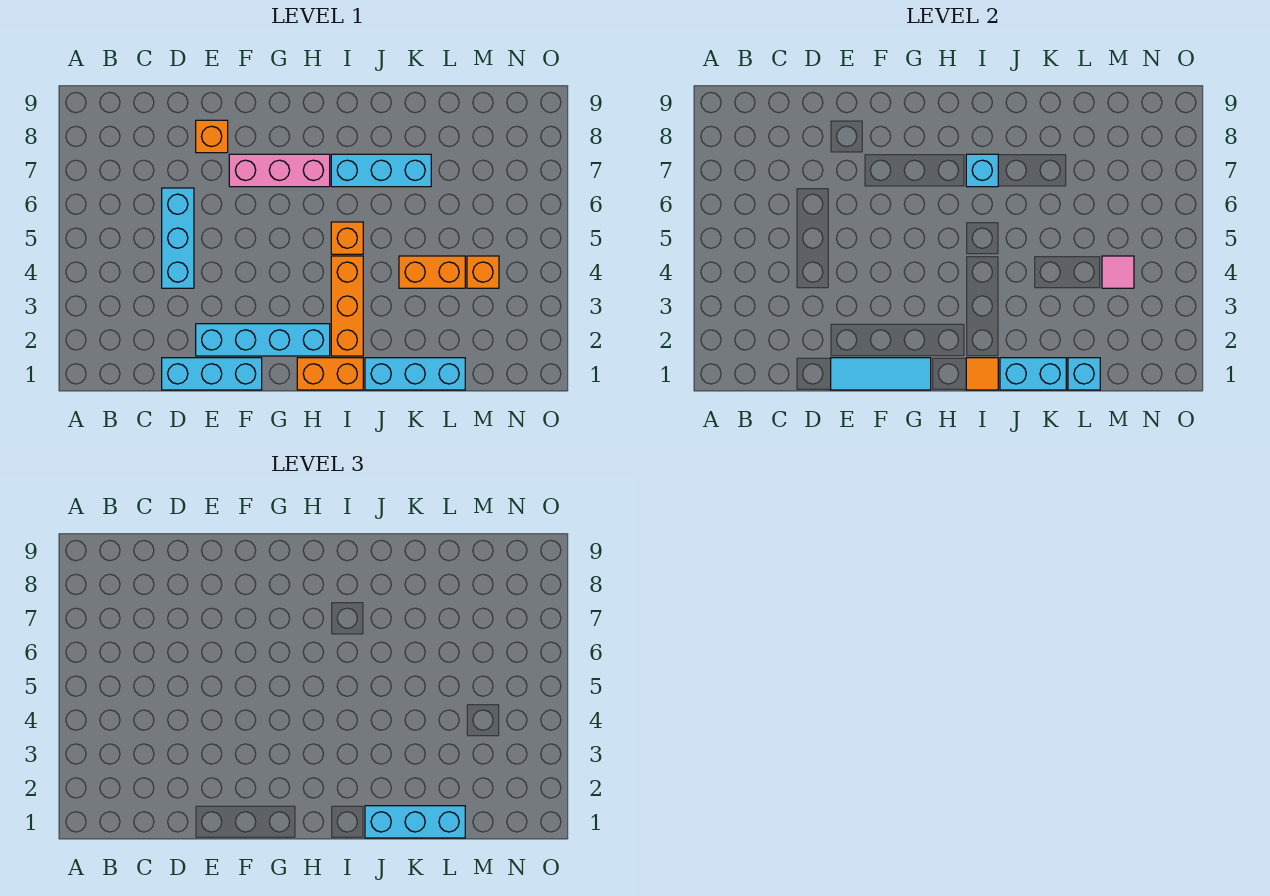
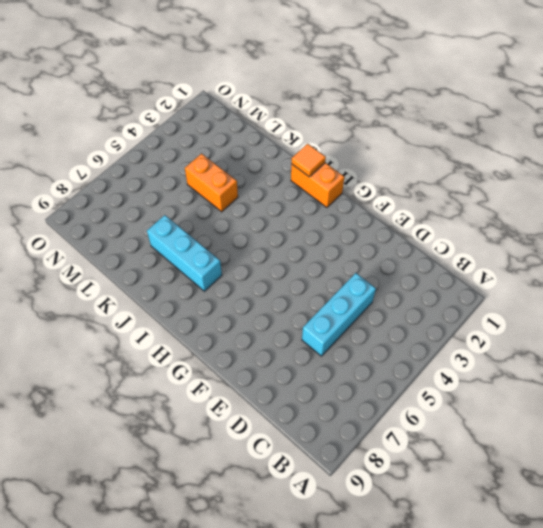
none -> cyan 1x3 brick [162,358,262,390]
none -> cyan 1x4 brick [196,324,330,356]
none -> orange 1x1 brick [196,120,228,153]

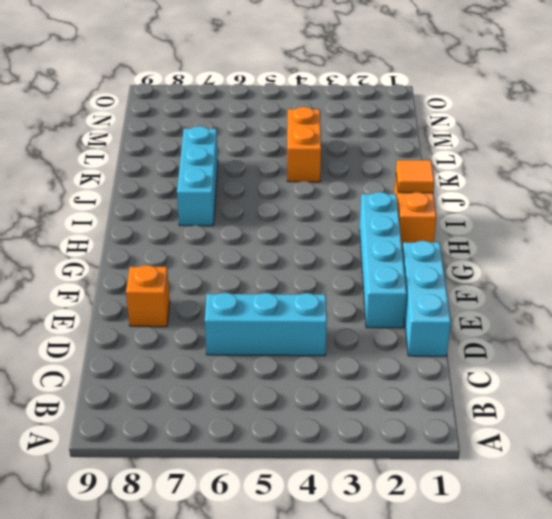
none -> pink 1x3 brick [229,154,330,187]
none -> orange 1x3 brick [331,256,363,356]
none -> orange 1x1 brick [331,222,363,254]

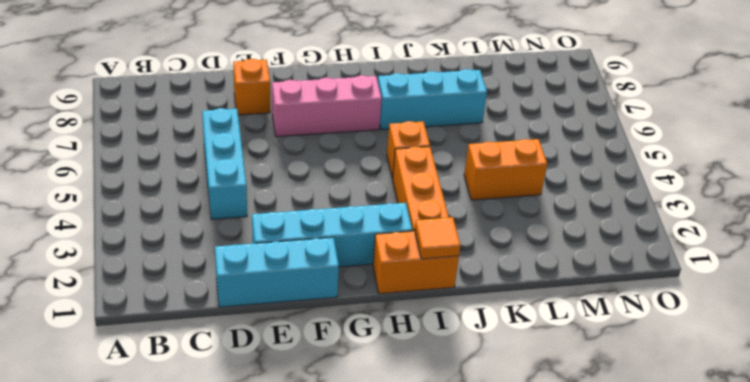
none -> cyan 1x3 brick [365,358,465,390]
none -> orange 1x1 brick [467,256,499,288]
none -> cyan 1x3 tile [831,358,931,390]

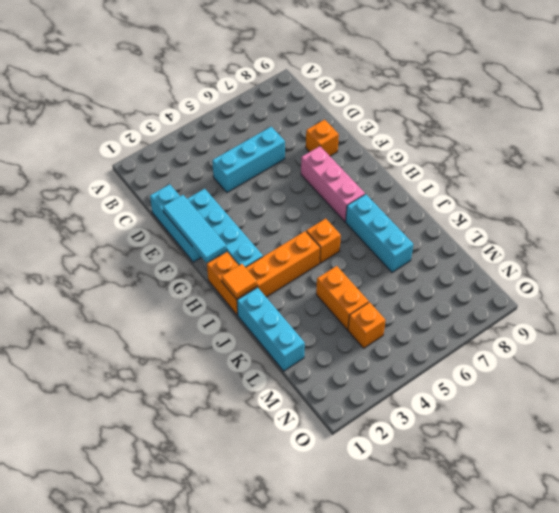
none -> cyan 1x1 brick [966,154,998,187]
none -> cyan 1x2 brick [1000,358,1066,390]
none -> cyan 1x1 brick [1068,358,1100,390]

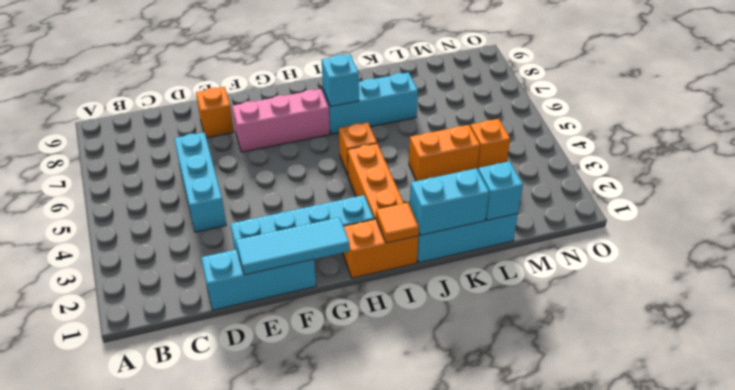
none -> pink 1x1 tile [1102,256,1134,288]
none -> cyan 1x3 brick [365,806,465,838]

